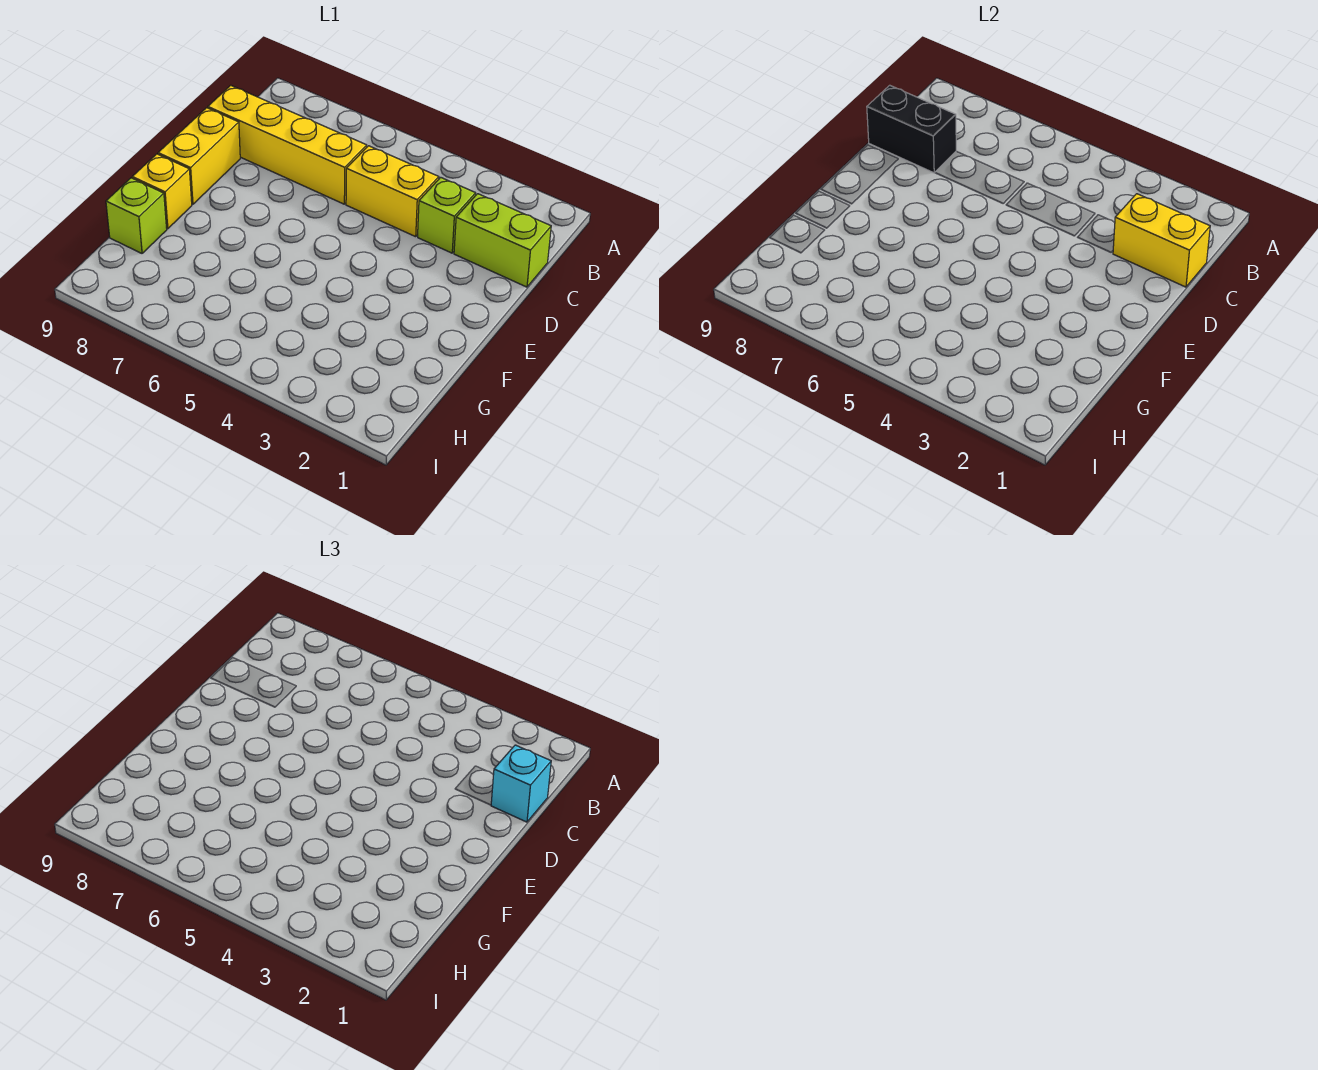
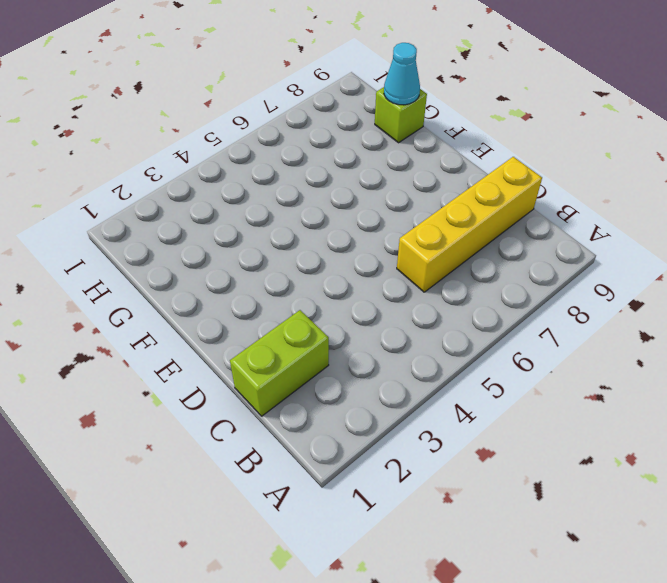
cyan 1x1 cone [384,43,420,105] -> none
none -> lime 1x1 brick [418,177,476,253]
none -> yellow 1x2 brick [346,146,439,237]

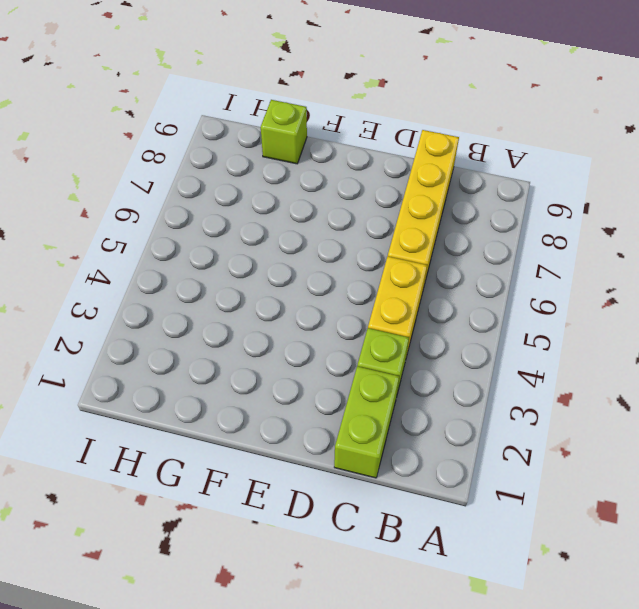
none -> yellow 1x2 brick [158,108,240,204]
none -> yellow 1x1 brick [132,154,192,229]

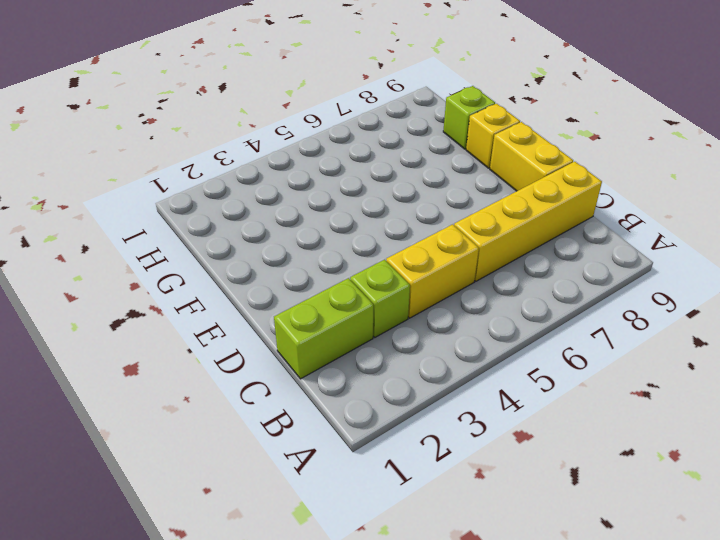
none -> yellow 1x2 brick [1113,194,1210,287]
none -> black 1x2 brick [867,85,956,173]

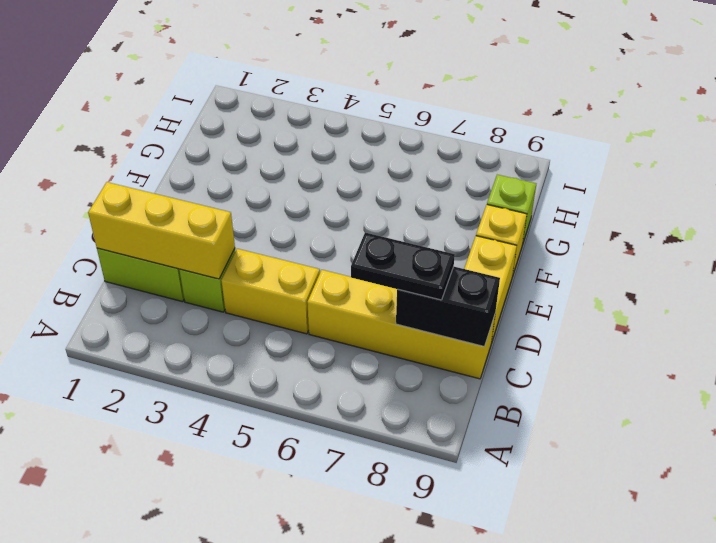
yellow 1x3 brick [88,182,235,279] -> yellow 1x2 brick [1113,194,1210,287]
black 1x2 plate [351,233,455,300] -> none
none -> cyan 1x1 brick [491,745,551,822]

